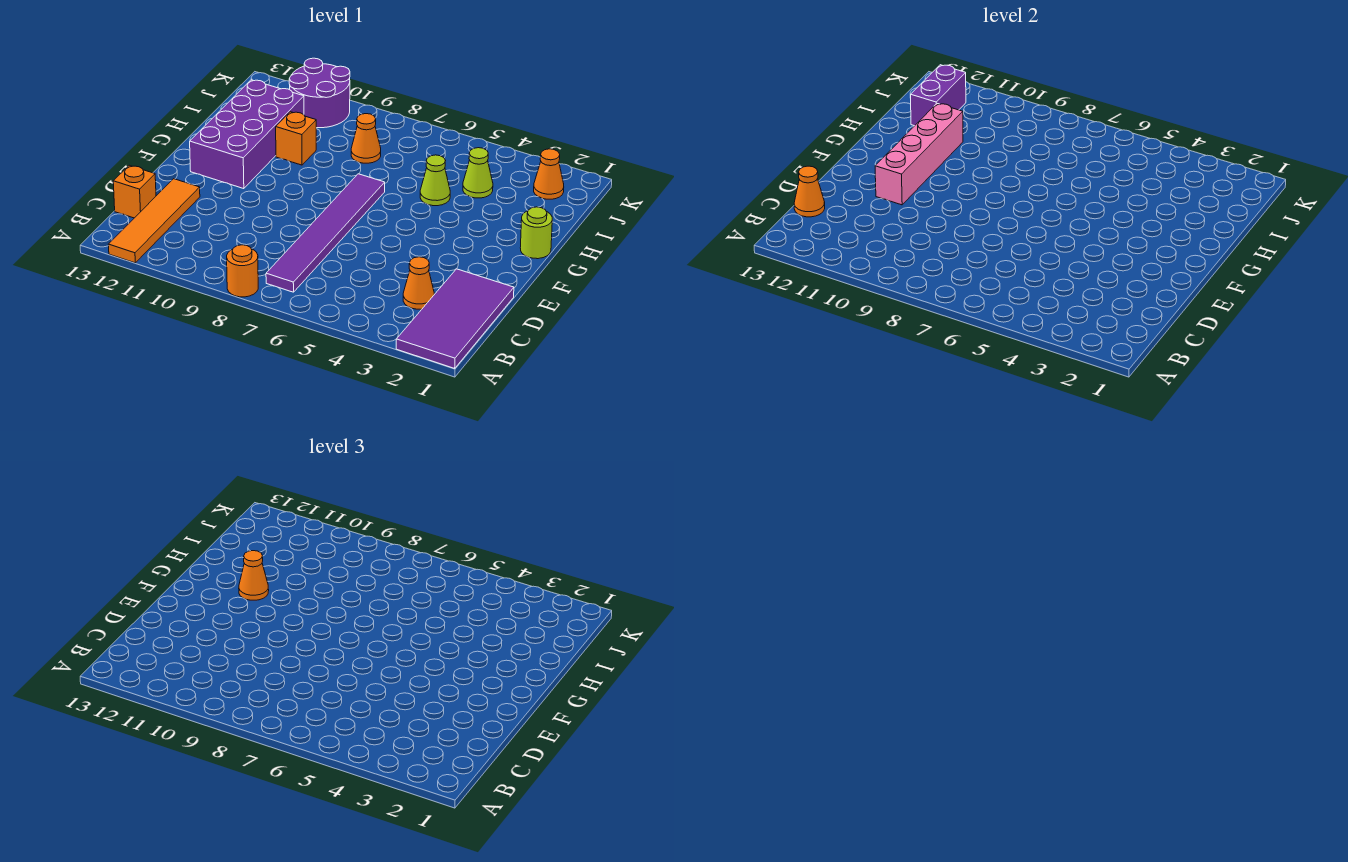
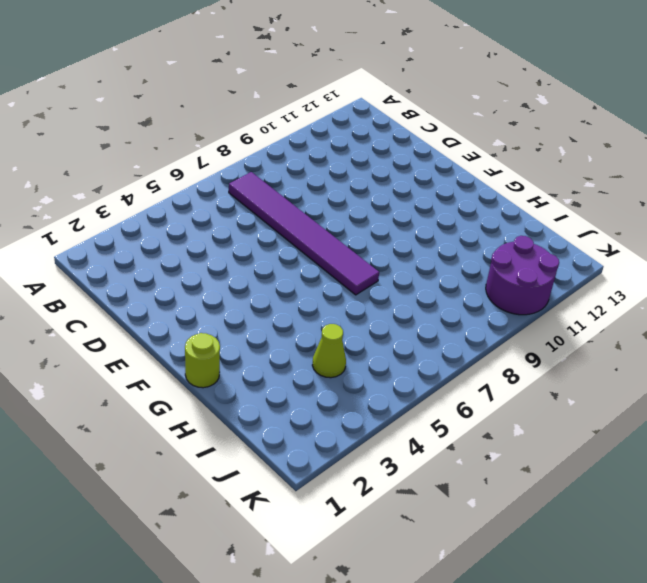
none -> purple 2x4 tile [396,269,514,368]
none -> orange 1x1 round brick [227,245,258,297]
none -> orange 1x4 tile [108,179,200,263]

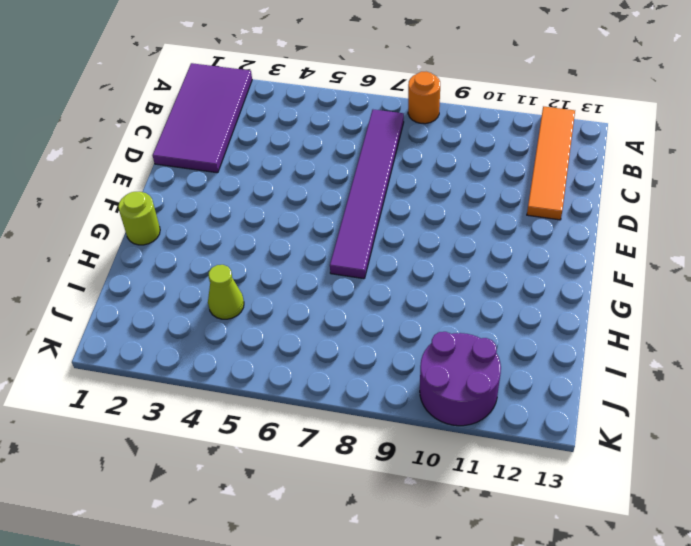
none -> orange 1x1 cone [403,257,434,309]
none -> orange 1x1 brick [113,165,156,218]
none -> purple 2x4 brick [190,80,304,189]

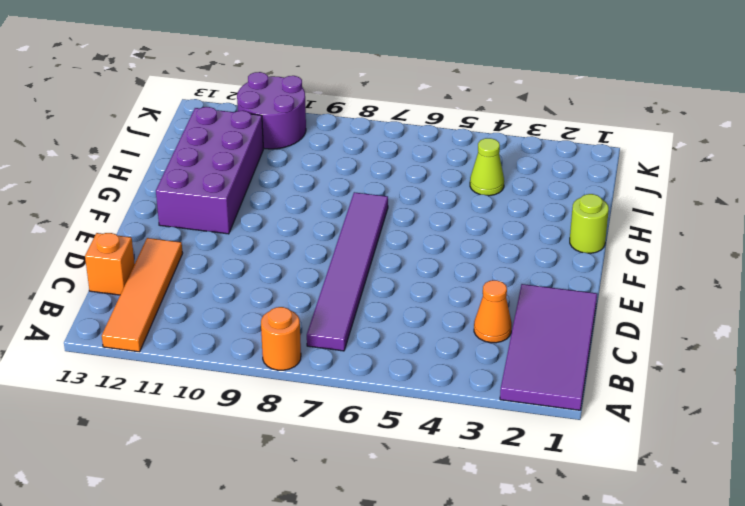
none -> lime 1x1 cone [420,155,450,206]
none -> orange 1x1 brick [276,112,316,165]
none -> orange 1x1 cone [351,114,381,163]

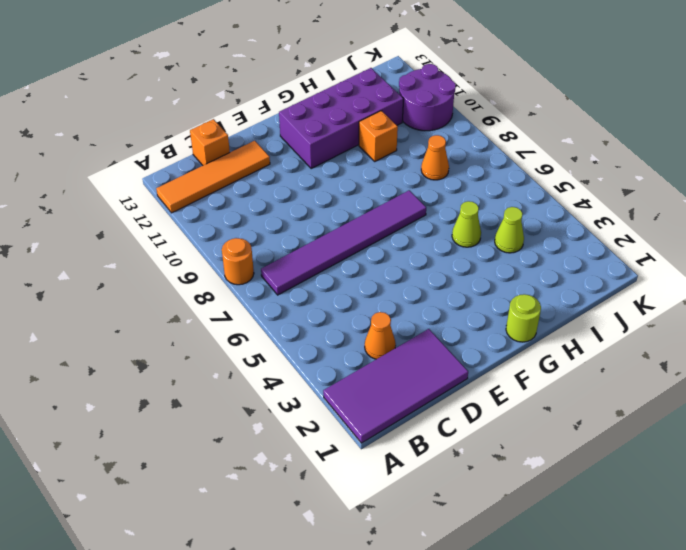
none -> orange 1x1 cone [534,149,564,199]
none -> orange 1x1 cone [794,166,825,217]
none -> pink 1x4 brick [875,104,963,205]

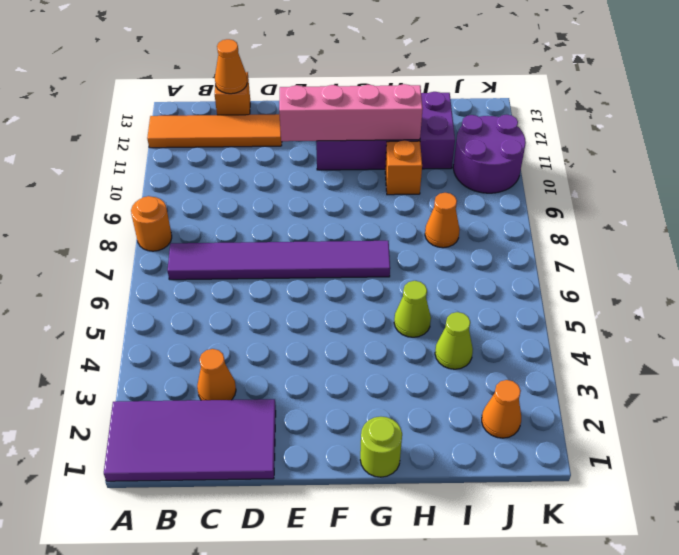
none -> purple 1x2 brick [911,65,966,126]
none -> orange 1x1 cone [239,551,269,600]

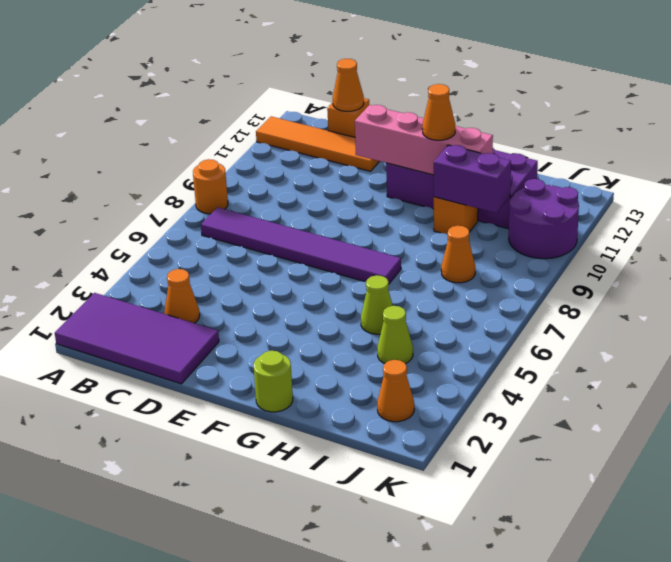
purple 1x2 brick [434,145,511,213] -> purple 1x2 brick moved to [911,65,966,126]

